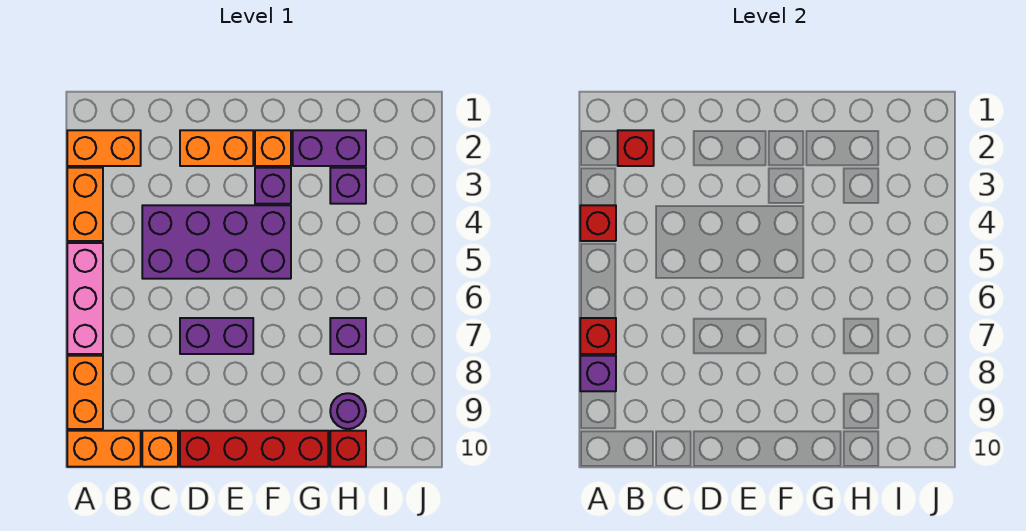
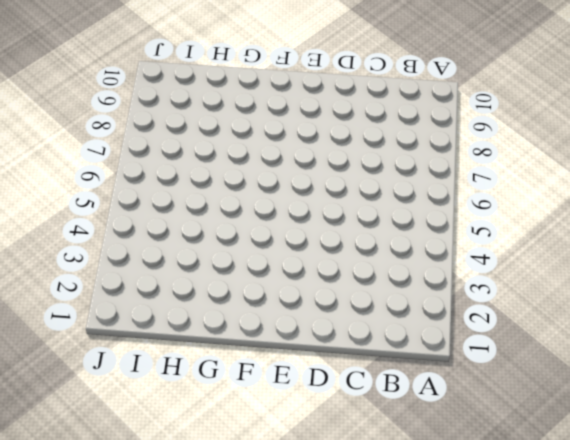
none -> orange 1x2 brick [67,130,141,166]
none -> orange 1x2 brick [67,168,103,241]
none -> pink 1x3 brick [67,243,103,354]

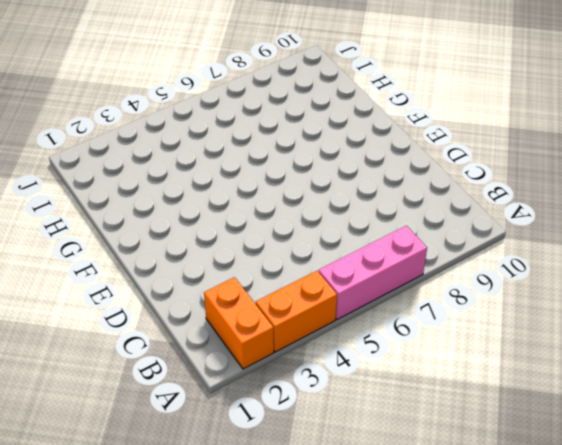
none -> orange 1x2 brick [67,356,103,429]
none -> orange 1x2 brick [67,431,141,467]
none -> purple 2x4 brick [142,205,291,279]

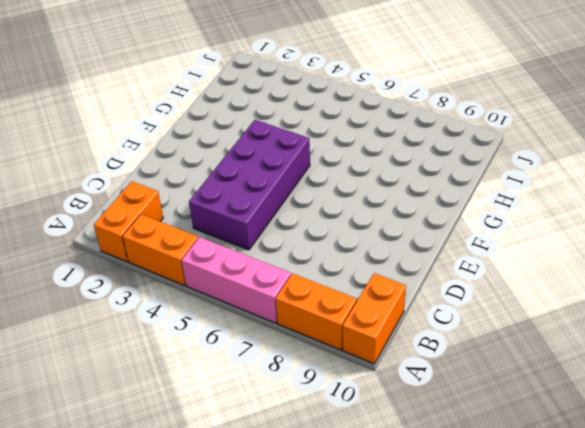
none -> orange 1x1 brick [142,431,178,467]
none -> orange 1x2 brick [180,130,253,166]
none -> purple 1x2 brick [180,318,253,354]

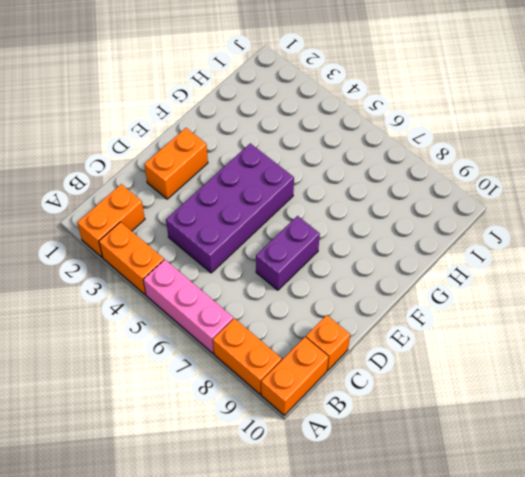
none -> red 1x4 brick [180,431,328,467]
none -> orange 1x1 brick [255,130,291,166]
none -> purple 1x1 brick [255,168,291,204]

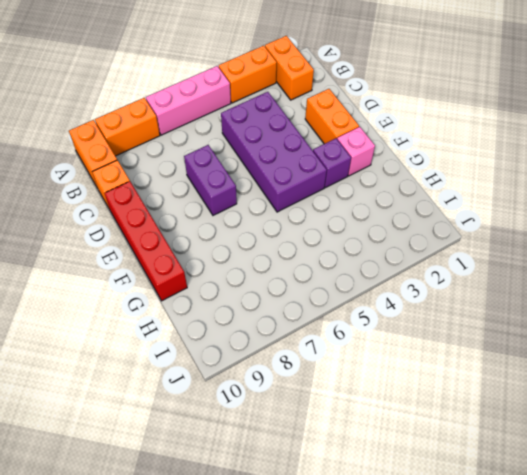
pink 1x1 brick [337,127,375,176] -> orange 1x1 brick [255,130,291,166]
none -> purple 1x2 brick [293,130,366,166]
none -> purple 1x1 brick [330,168,366,204]
none -> purple 1x1 brick [330,318,366,354]

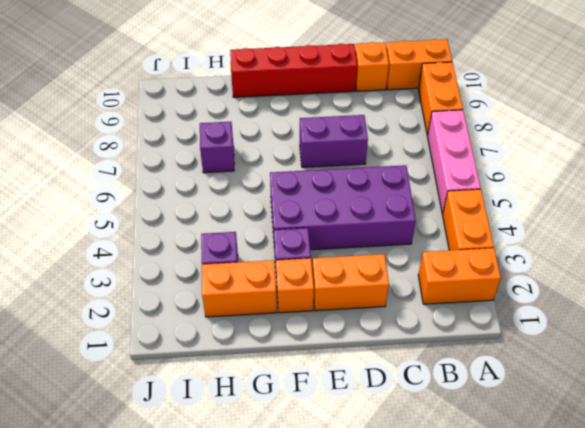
orange 1x2 brick [202,260,277,317] -> purple 1x2 brick [293,130,366,166]
none -> purple 1x1 round brick [330,393,366,429]
none -> red 1x1 brick [330,431,366,467]
none -> red 1x1 brick [580,205,616,241]

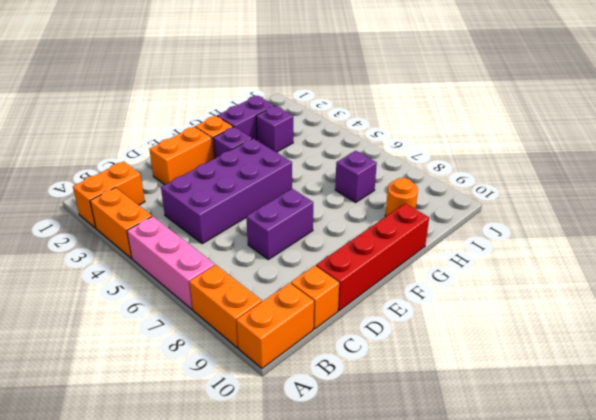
orange 1x1 round brick [385,178,418,217] -> purple 1x1 round brick [330,393,366,429]
none -> red 1x1 brick [330,431,366,467]
none -> red 1x1 brick [580,205,616,241]
none -> red 1x1 brick [580,318,616,354]

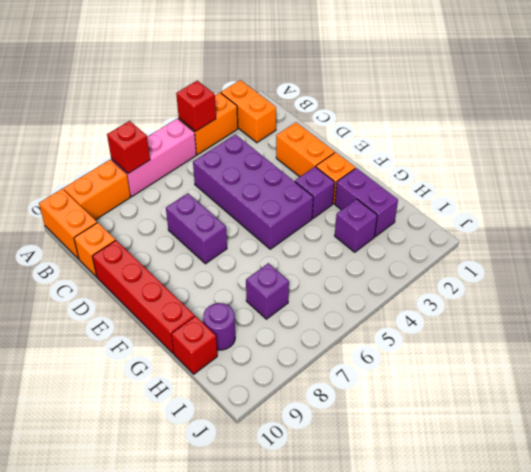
none -> purple 1x1 brick [580,356,616,391]
none -> red 1x1 brick [618,130,654,166]

